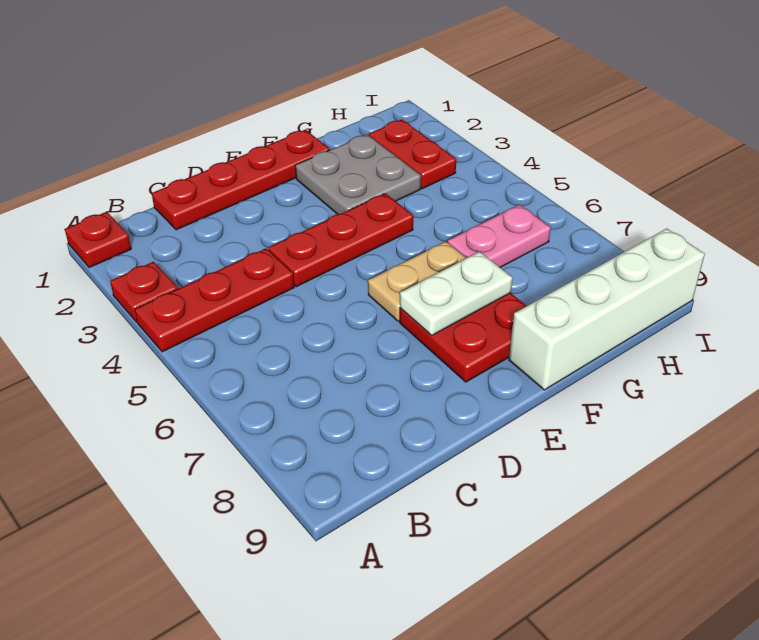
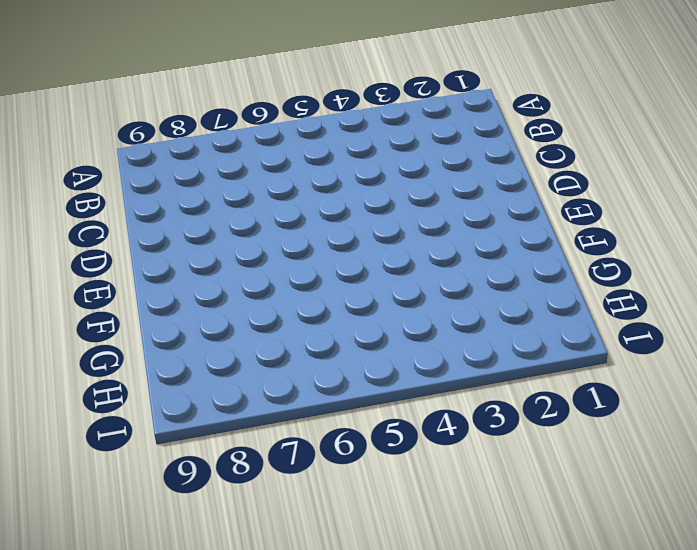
none -> red 1x1 plate [65,212,131,268]
none -> red 1x1 plate [110,262,178,322]
none -> red 1x3 plate [135,248,294,352]

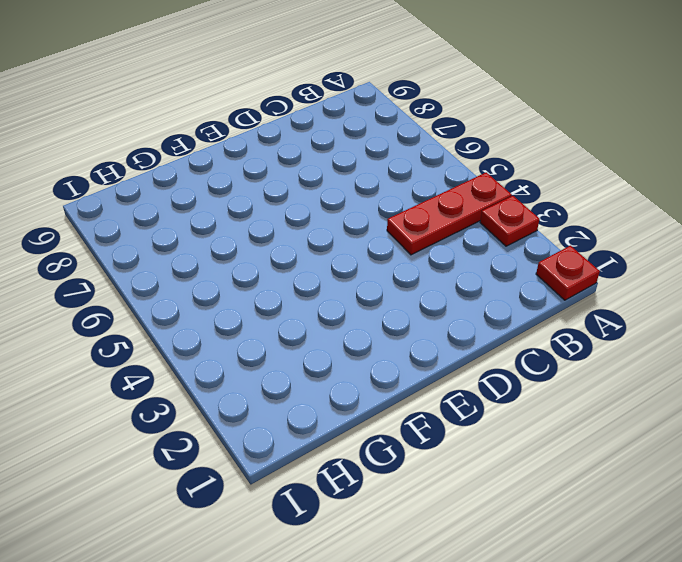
none -> red 1x4 plate [152,130,330,230]
none -> red 1x3 plate [269,193,413,287]
none -> tan 1x2 plate [368,241,466,321]

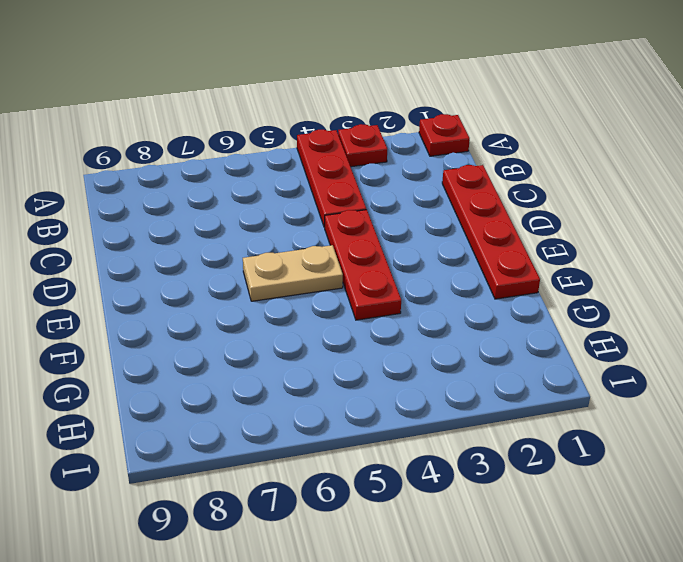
tan 1x2 plate [243,245,343,301] -> tan 1x2 plate turned to [368,241,466,321]
none -> red 2x2 plate [400,293,526,382]
none -> grey 2x2 plate [295,135,421,214]
none -> white 1x4 brick [509,228,705,390]

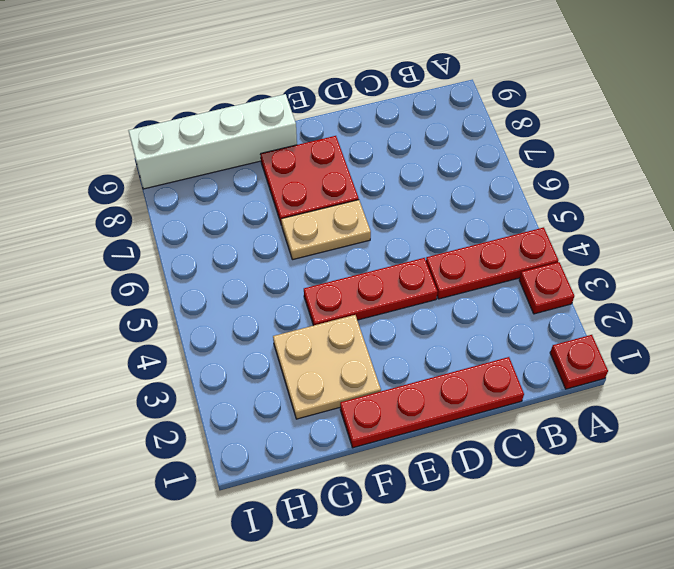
tan 2x2 plate [273,315,381,419] -> grey 2x2 plate [295,135,421,214]
none -> pink 1x2 plate [447,205,551,267]
none -> red 1x2 plate [369,120,456,189]
none -> white 1x2 plate [400,252,512,336]

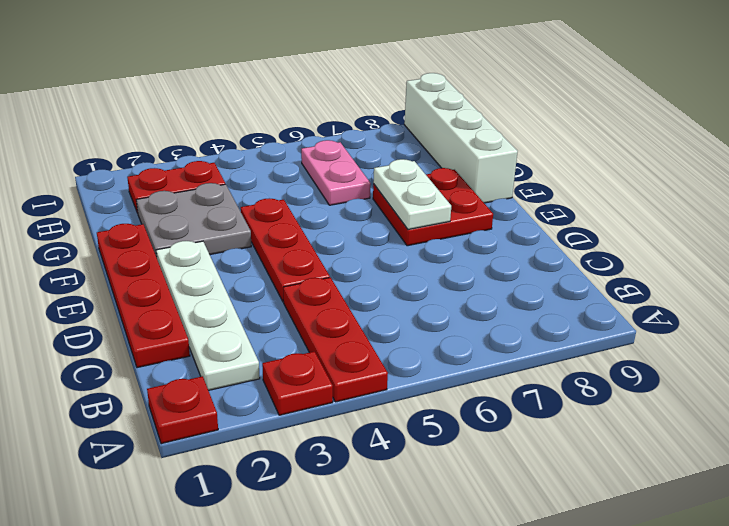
white 1x4 plate [156,241,260,390] -> none
none -> tan 1x2 plate [368,241,466,321]

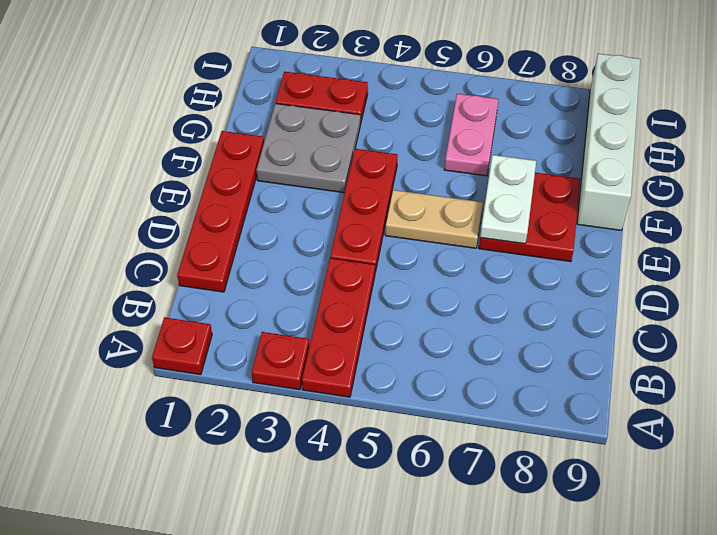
tan 1x2 plate [385,190,483,248] -> tan 1x2 plate turned to [368,241,466,321]

